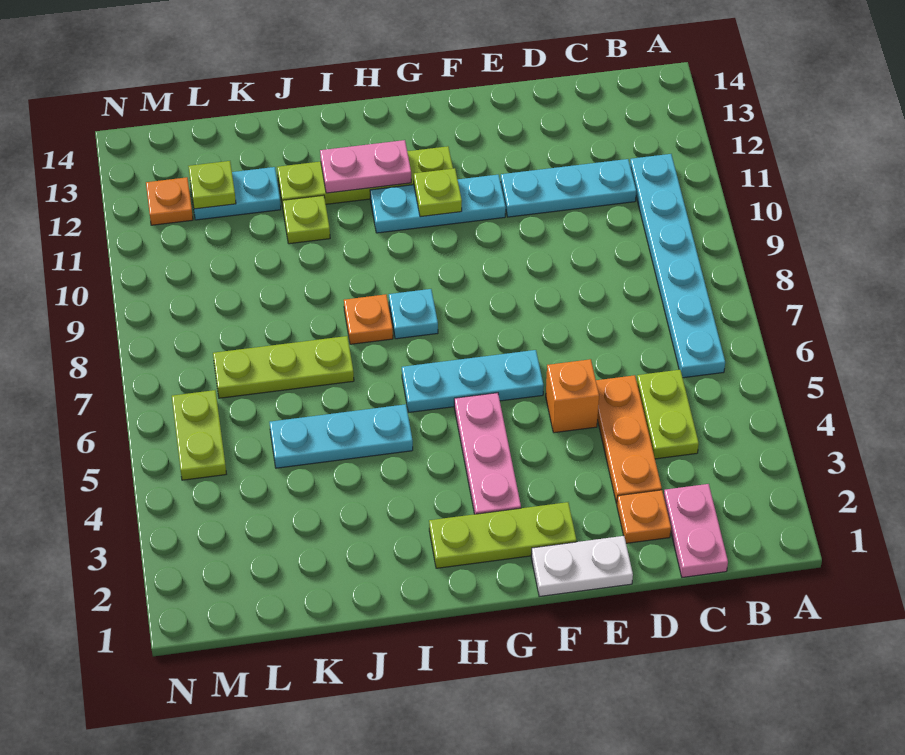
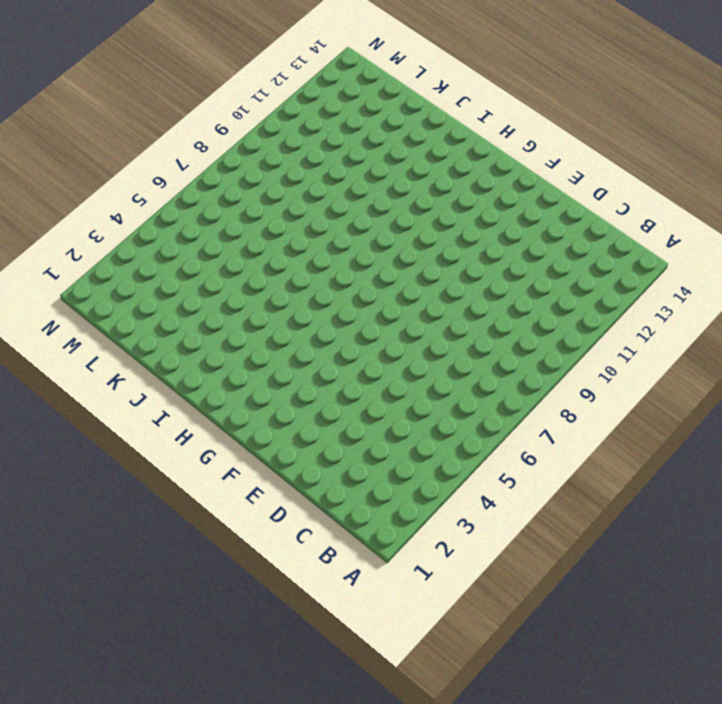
none -> cyan 1x6 plate [630,154,725,378]
none -> pink 1x2 plate [664,484,728,577]
none -> lime 1x2 plate [637,370,699,459]

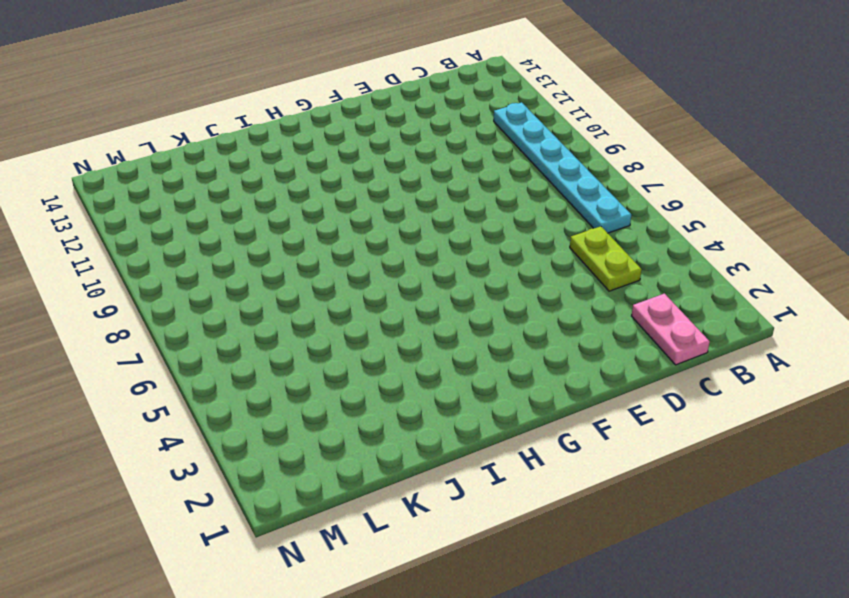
none -> cyan 1x3 plate [501,159,636,217]
none -> orange 1x1 plate [617,490,671,543]
none -> orange 1x3 plate [596,375,662,504]

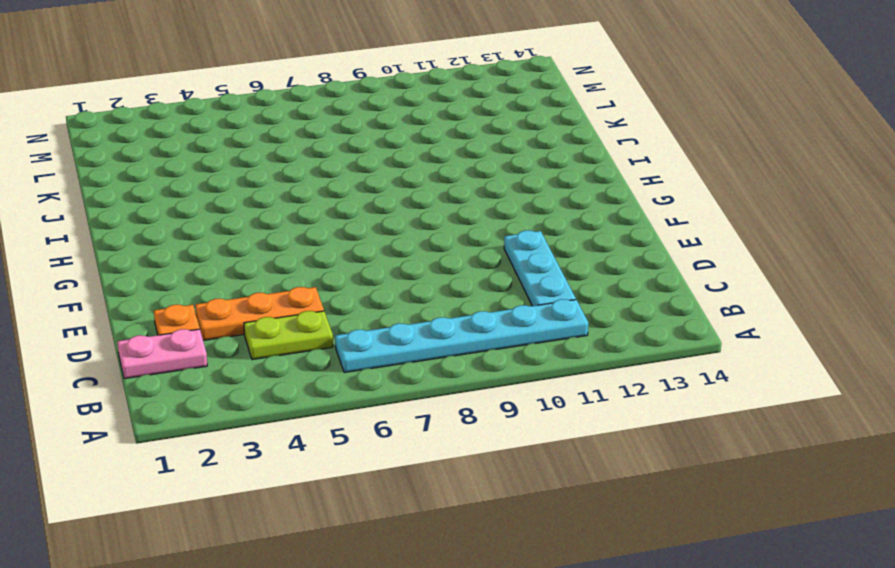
none -> white 1x2 plate [531,536,633,597]
none -> orange 1x1 brick [546,359,599,433]
none -> lime 1x3 plate [429,502,577,568]

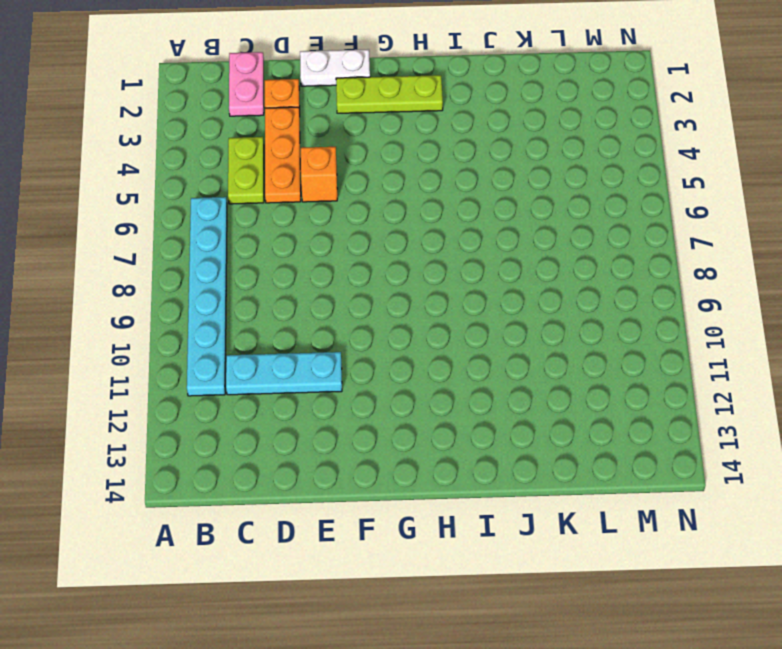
none -> cyan 1x3 plate [402,350,544,412]
none -> cyan 1x3 plate [370,175,506,233]
none -> pink 1x3 plate [454,393,521,514]

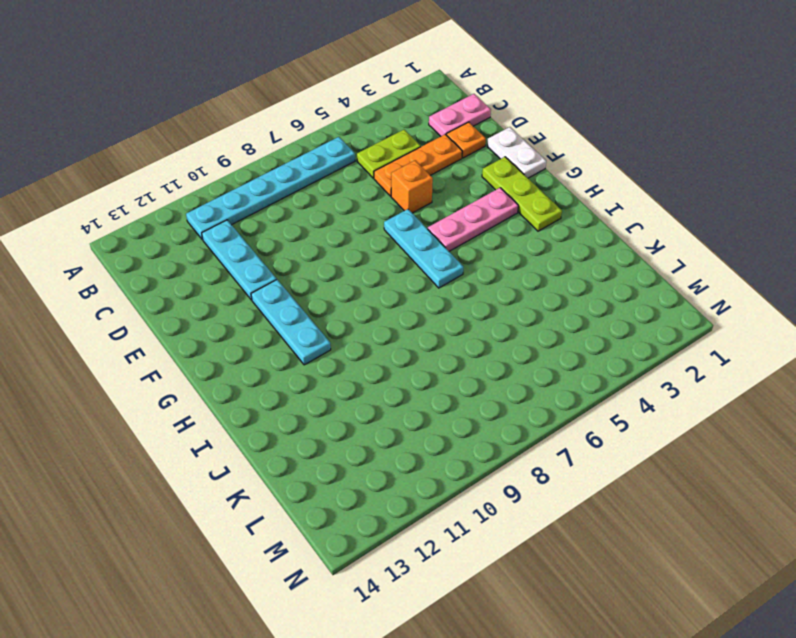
none -> lime 1x4 plate [277,146,453,206]
none -> cyan 1x1 plate [389,289,438,339]
none -> cyan 1x3 plate [270,404,413,468]

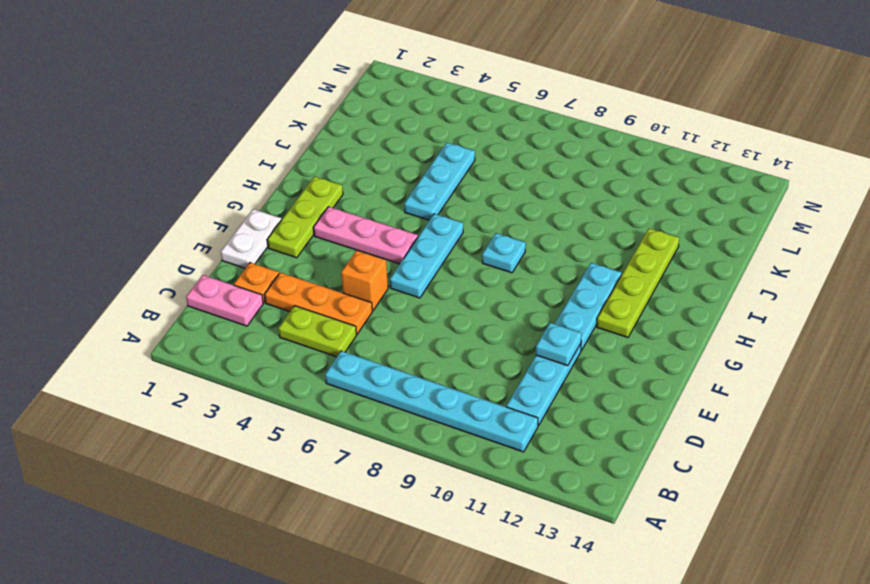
cyan 1x1 plate [536,323,582,366] -> none
none -> orange 1x1 plate [344,294,393,344]
none -> lime 1x3 plate [213,336,354,398]
none -> lime 1x1 plate [282,195,330,244]

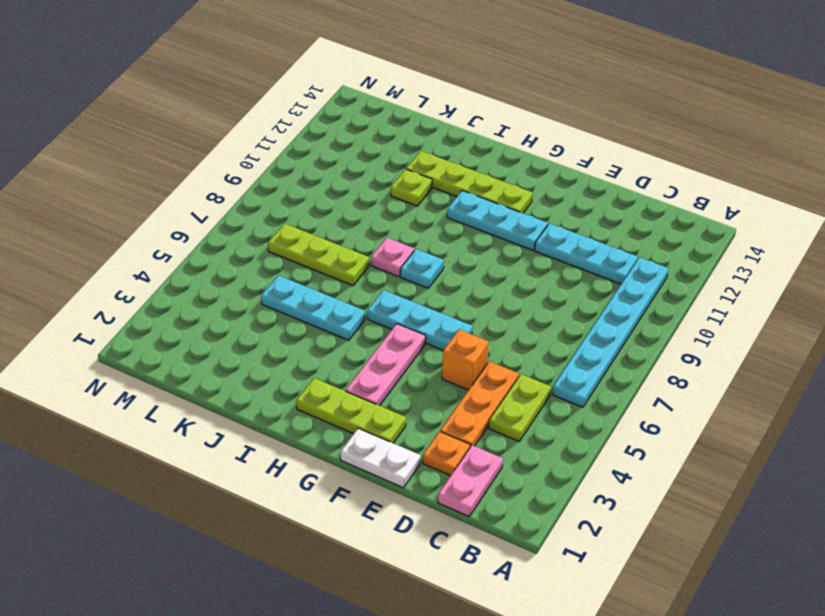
pink 1x1 plate [371,238,414,277] -> orange 1x1 plate [344,294,393,344]
none -> cyan 1x2 plate [191,167,281,220]
none -> lime 1x2 plate [172,390,226,480]
none -> orange 1x1 plate [146,177,193,225]

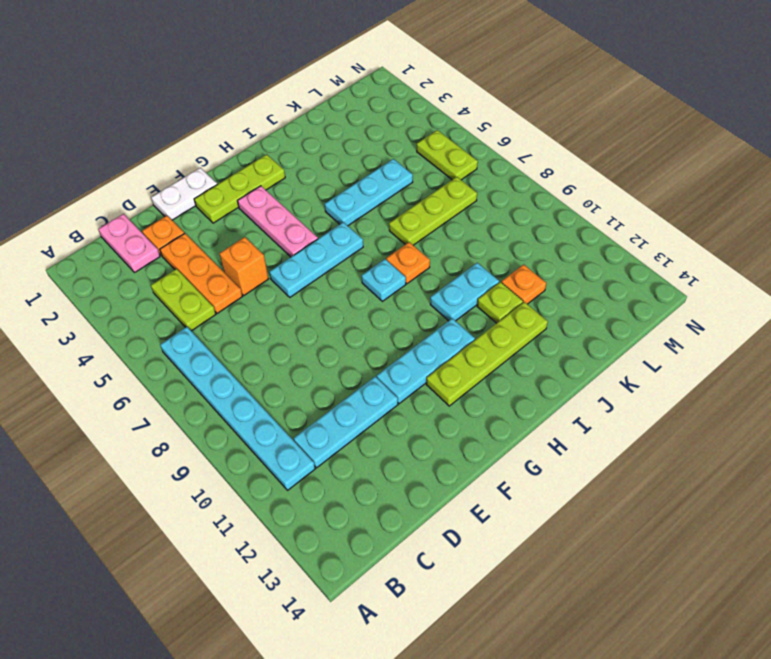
cyan 1x2 plate [430,263,499,321] -> cyan 1x2 plate moved to [191,167,281,220]
orange 1x1 plate [501,265,546,304] -> orange 1x1 plate moved to [146,177,193,225]
none -> lime 1x1 plate [414,168,462,217]
none -> pink 1x2 plate [320,140,411,193]
none -> lime 1x1 plate [188,161,236,209]

